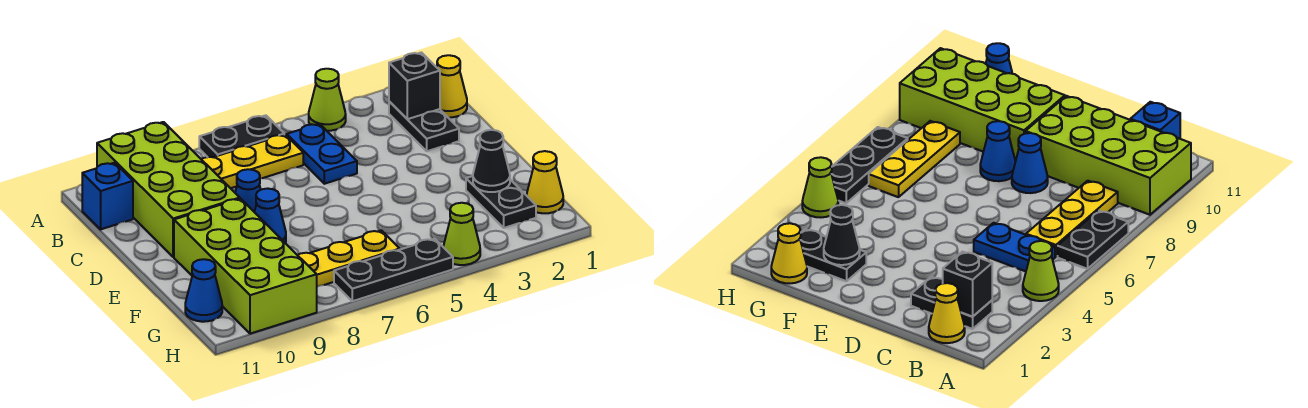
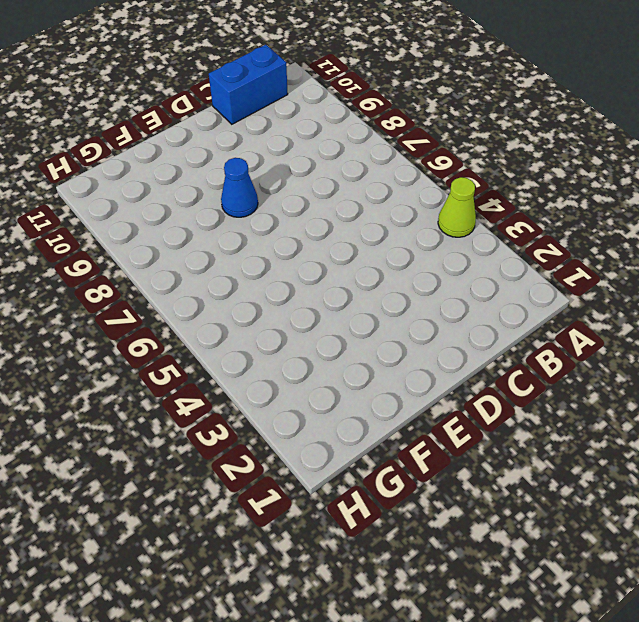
blue 1x2 brick [209,45,288,124] -> blue 1x1 brick [82,163,133,229]
none -> black 1x2 plate [199,115,284,157]
none -> lime 2x4 brick [97,122,240,257]
none -> yellow 1x1 cone [437,55,467,118]

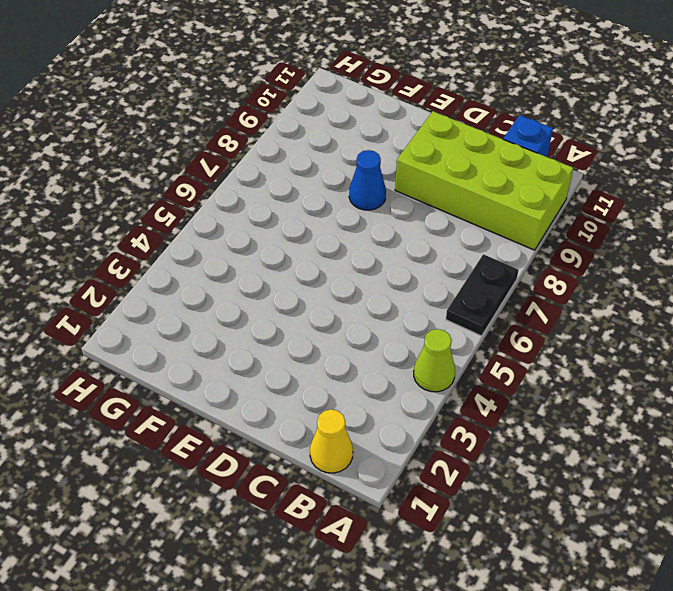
none -> black 1x2 plate [389,101,459,151]
none -> blue 1x2 plate [287,124,357,184]
none -> yellow 1x3 plate [201,135,303,188]

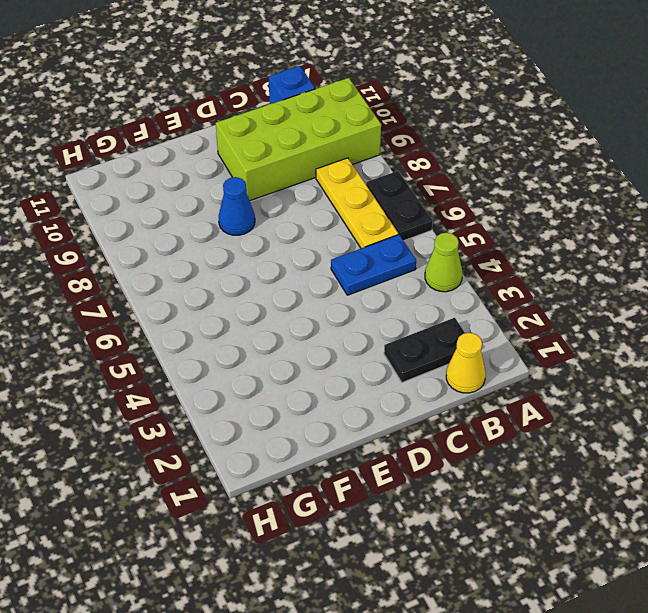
none -> blue 1x1 cone [235,169,261,212]
none -> lime 2x4 brick [174,199,317,334]
none -> black 1x2 plate [466,176,536,228]

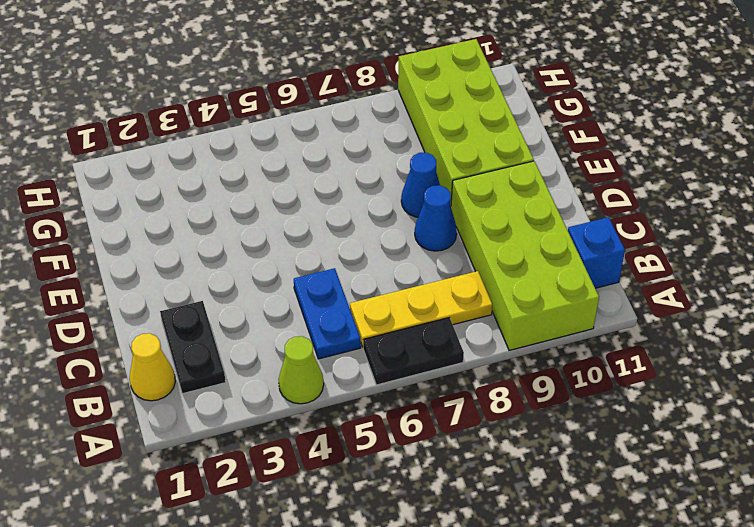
none -> black 1x2 plate [466,176,536,228]
none -> yellow 1x1 cone [526,151,563,213]
none -> yellow 1x3 plate [298,230,400,287]

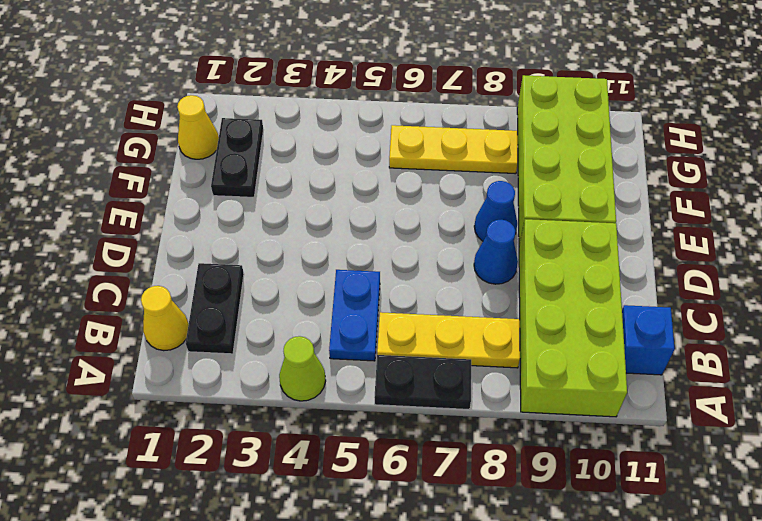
none -> blue 1x1 cone [185,259,222,322]
none -> lime 1x1 cone [443,203,480,265]
none -> black 1x3 plate [334,239,453,301]

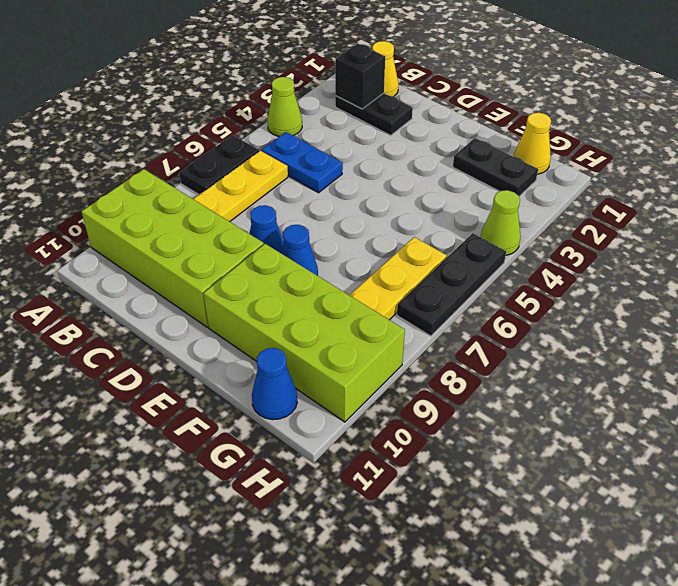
none -> blue 1x1 brick [82,163,133,229]
none -> black 1x1 cone [473,130,510,192]

